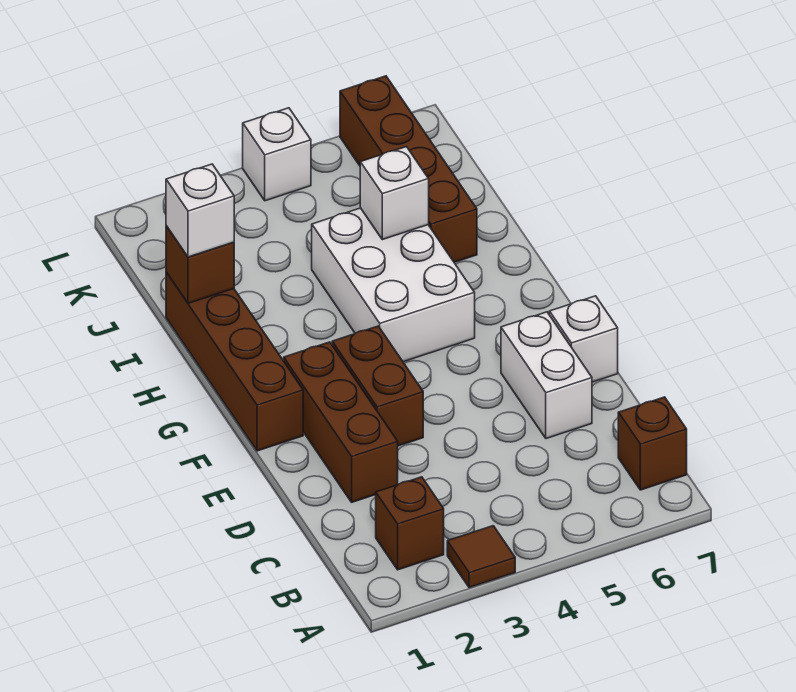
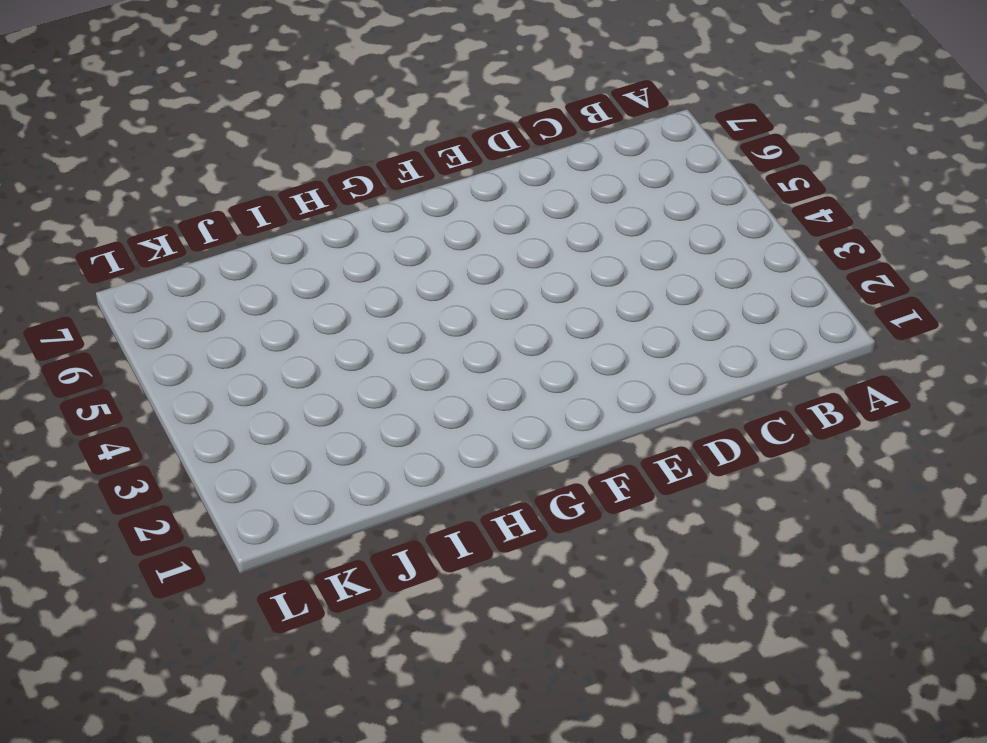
none -> brown 1x1 tile [447,526,515,588]
none -> brown 1x1 brick [376,477,444,570]
none -> brown 1x1 brick [618,397,687,490]

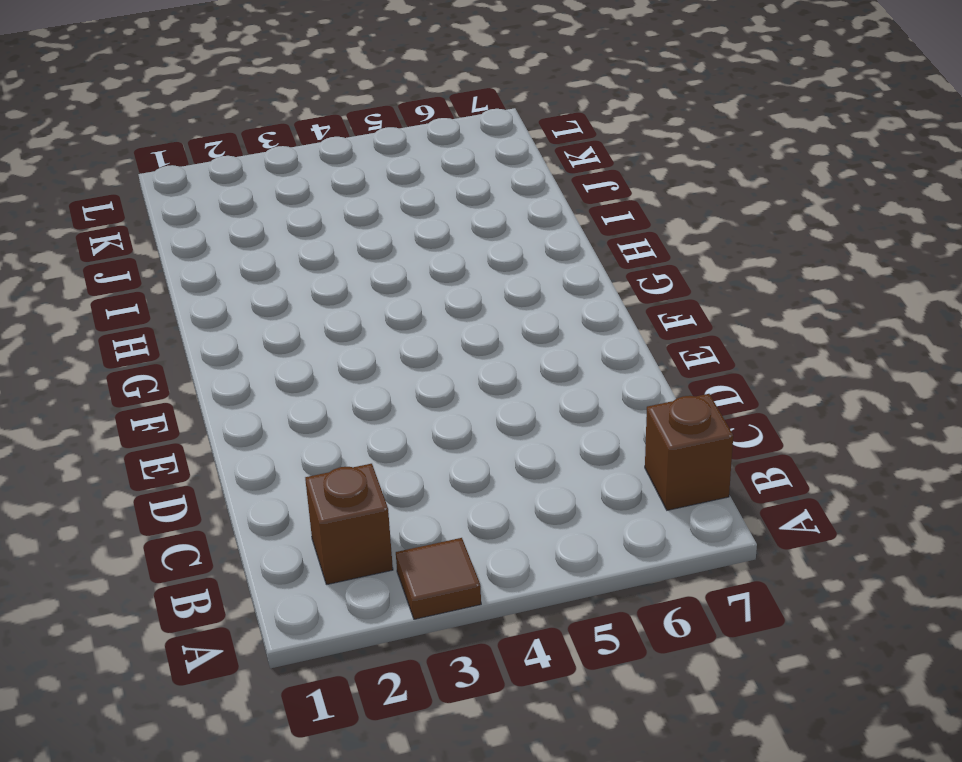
none -> brown 1x3 brick [284,342,398,502]
none -> white 1x2 brick [501,312,592,439]
none -> brown 1x2 brick [332,326,423,446]

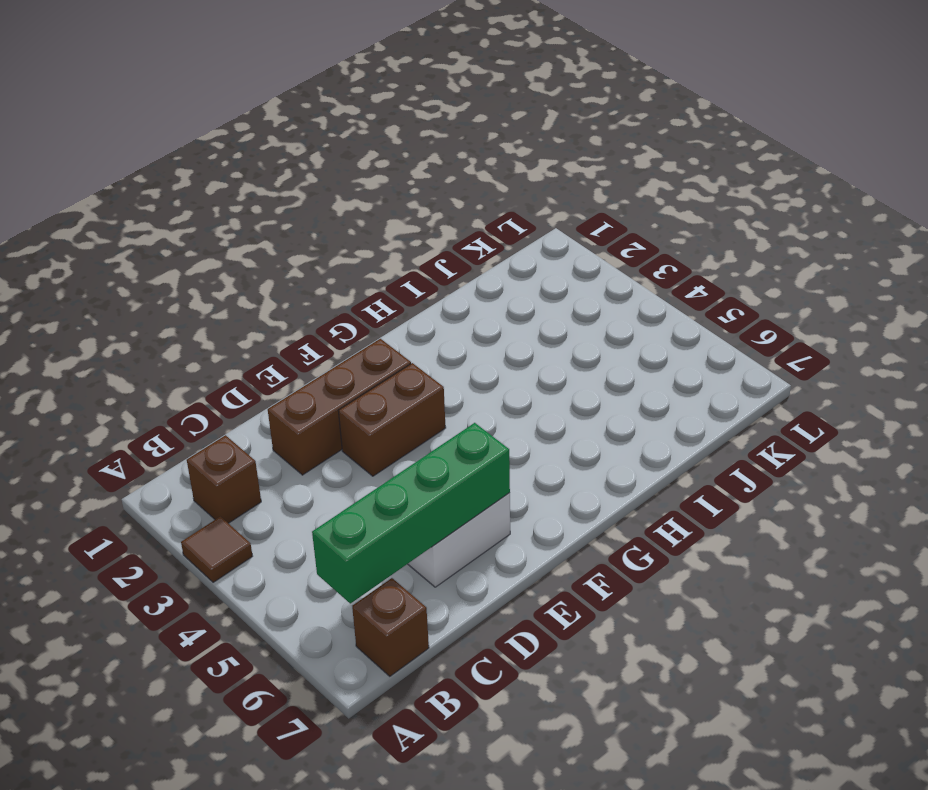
green 1x4 brick [312,423,510,603] -> none
none -> white 1x1 brick [549,296,618,382]
none -> brown 1x4 brick [166,272,303,451]
none -> white 2x3 brick [312,208,475,362]

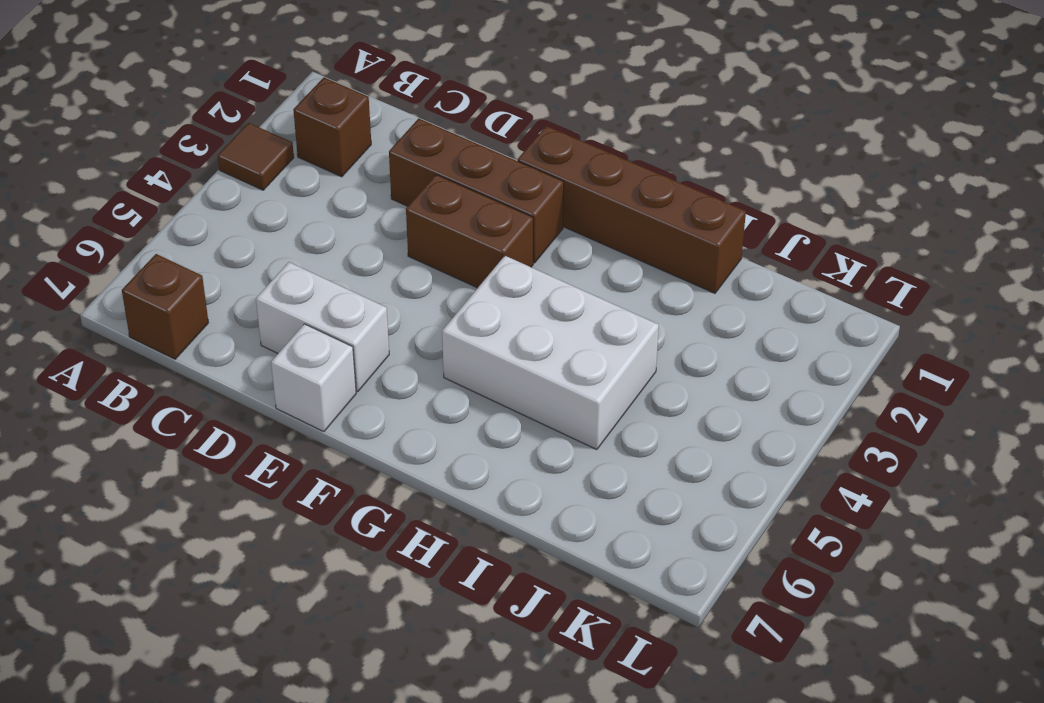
none -> brown 1x4 brick [340,76,477,262]
none -> white 1x1 brick [243,108,311,201]
none -> brown 1x1 brick [166,226,234,303]

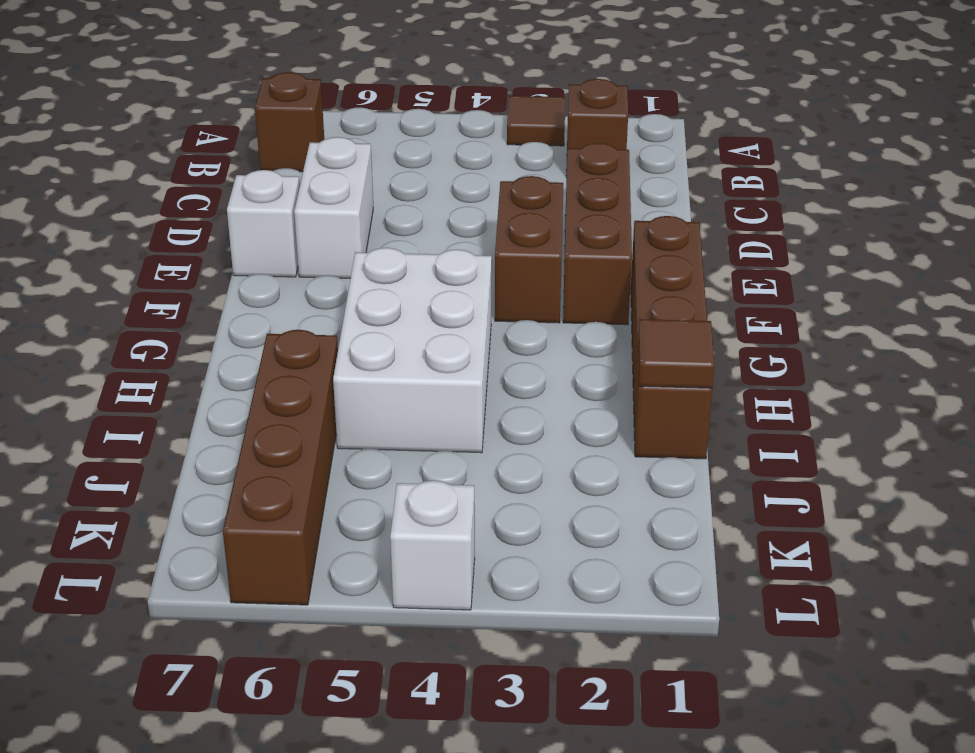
brown 1x1 tile [638,319,715,388] -> brown 1x1 brick [166,226,234,303]
none -> white 1x1 brick [360,147,429,240]
none -> white 1x1 brick [166,164,234,257]

